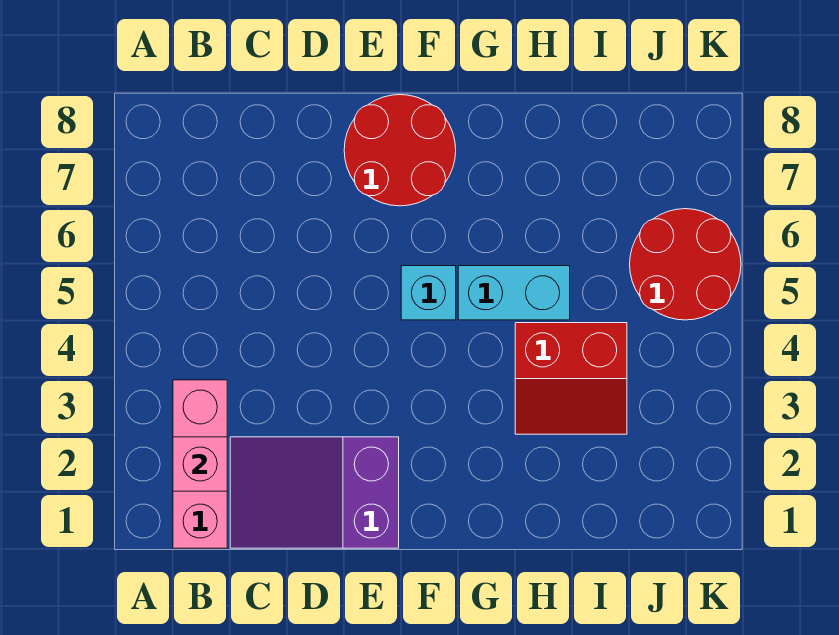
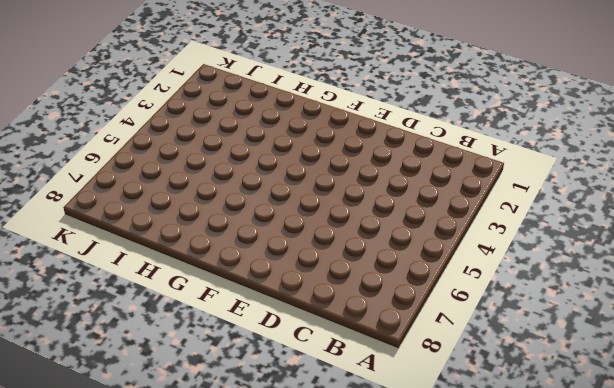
none -> pink 1x3 brick [173,380,227,548]
none -> purple 2x3 slope [230,437,399,548]

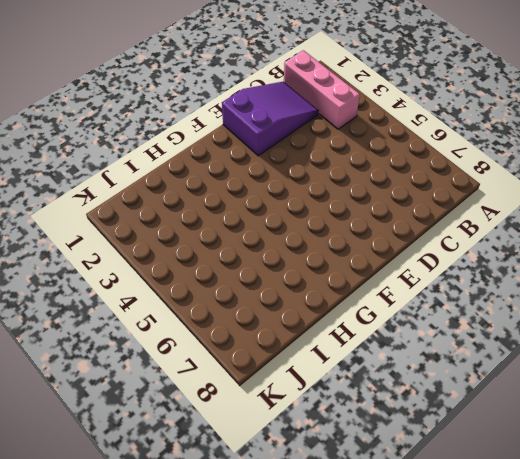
none -> red 2x2 round brick [344,95,456,206]
none -> cyan 1x1 brick [401,266,456,320]

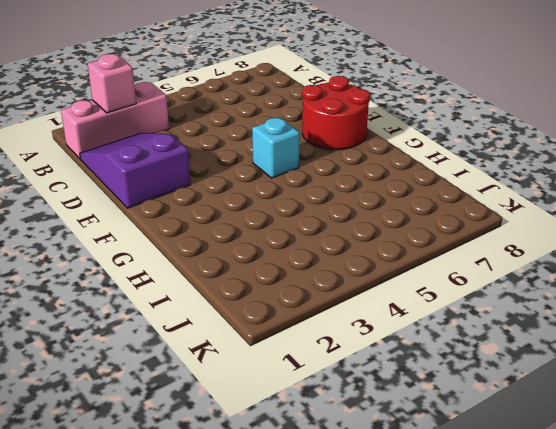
none -> cyan 1x2 brick [458,266,570,320]
none -> red 2x2 slope [515,323,627,434]

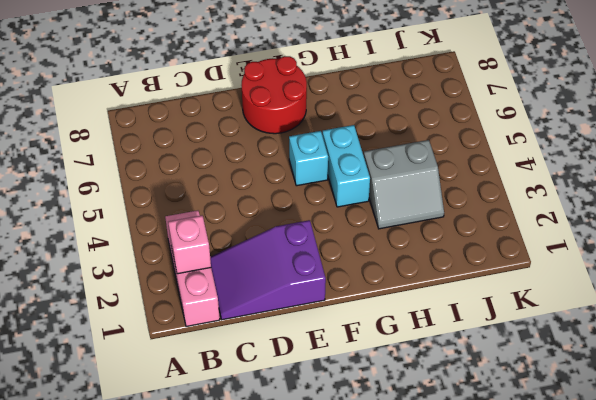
cyan 1x2 brick [322,125,370,207] -> cyan 1x2 brick turned to [458,266,570,320]
grey 2x2 slope [364,140,444,229] -> red 2x2 slope [515,323,627,434]
none -> red 2x2 round brick [630,209,741,320]

